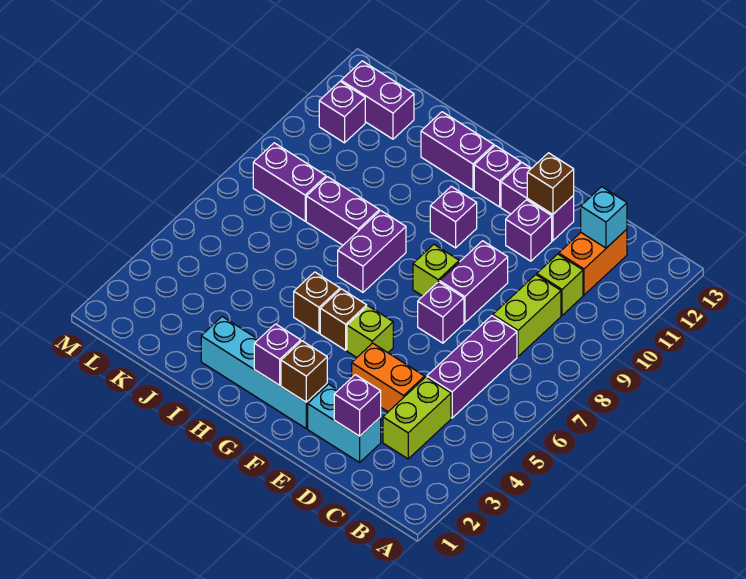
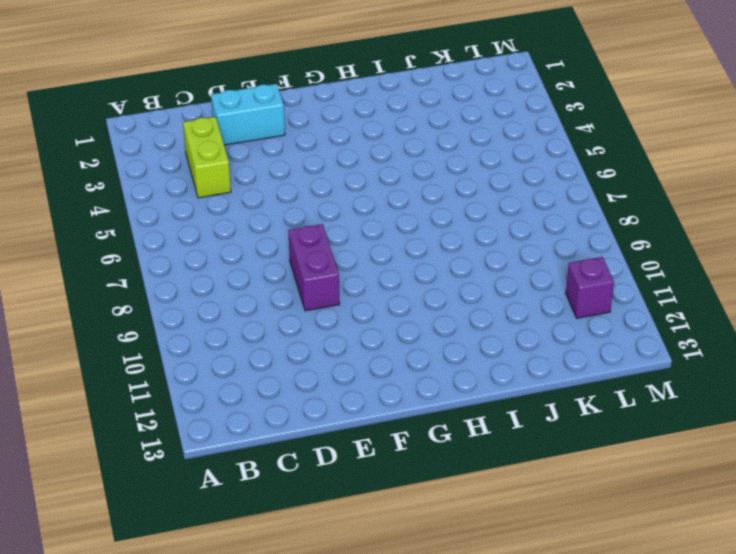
none -> purple 1x3 brick [427,316,517,418]
none -> lime 1x2 brick [493,275,561,356]
none -> lime 1x1 brick [537,254,583,315]

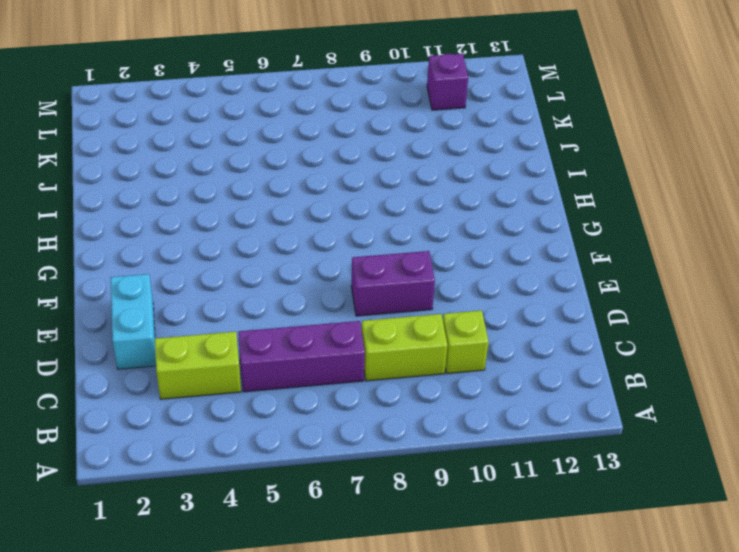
none -> orange 1x2 brick [559,229,627,295]
none -> orange 1x2 brick [352,343,425,412]
none -> purple 1x1 brick [418,282,464,343]

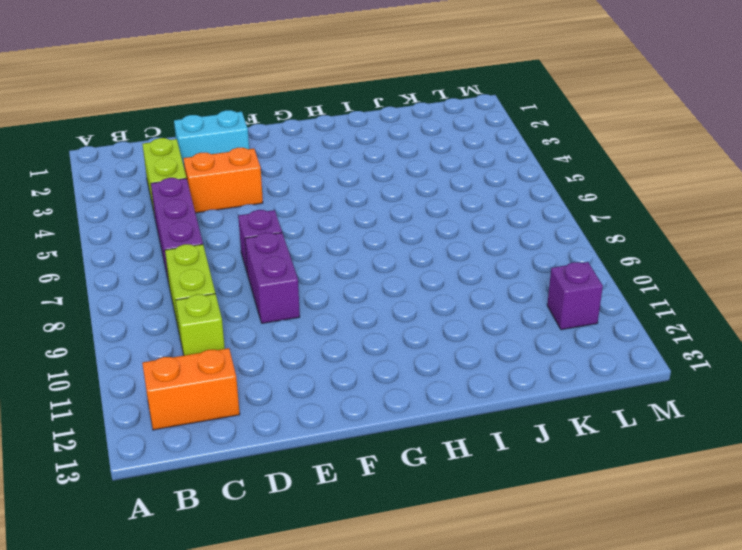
orange 1x2 brick [142,348,240,430] -> orange 1x2 brick turned to [559,229,627,295]
none -> purple 1x1 brick [506,200,552,261]
none -> purple 1x2 brick [501,163,574,241]
none -> cyan 1x4 brick [201,317,327,429]

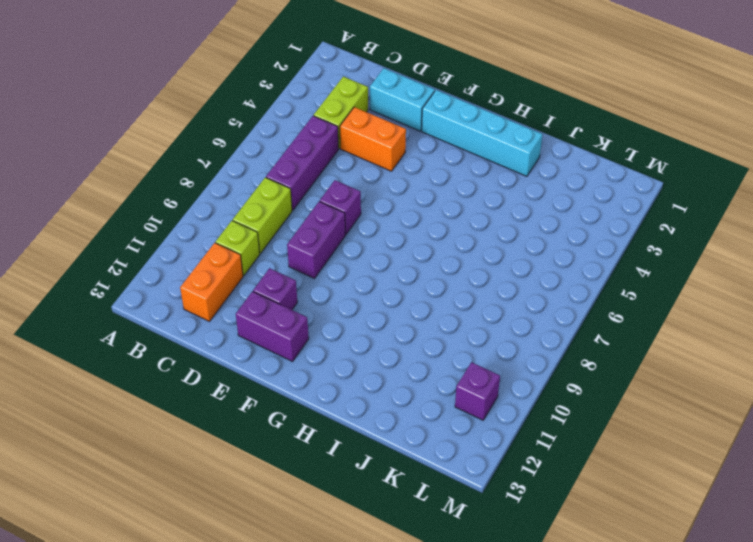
none -> lime 1x1 brick [347,306,393,357]
none -> lime 1x1 brick [413,245,459,296]
none -> brown 1x1 brick [320,289,367,350]

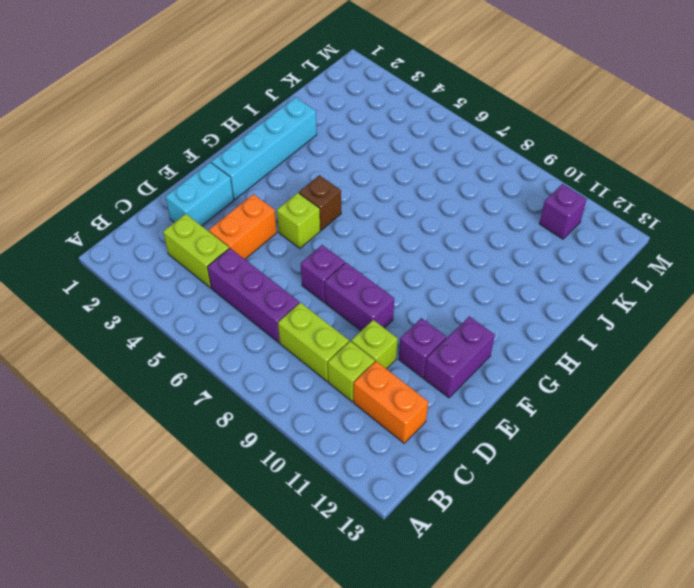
lime 1x1 brick [351,320,398,369] -> lime 1x1 brick moved to [413,245,459,296]
none -> purple 1x1 brick [430,186,477,248]
none -> purple 1x1 brick [474,146,521,207]
none -> brown 1x1 brick [294,272,340,333]

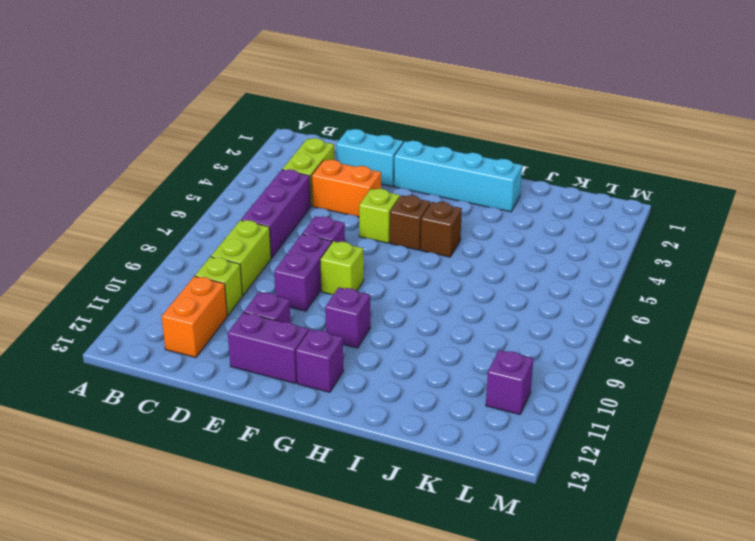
none -> purple 1x2 brick [338,210,406,292]
none -> purple 1x2 brick [421,112,494,190]
none -> purple 1x2 brick [306,177,379,245]

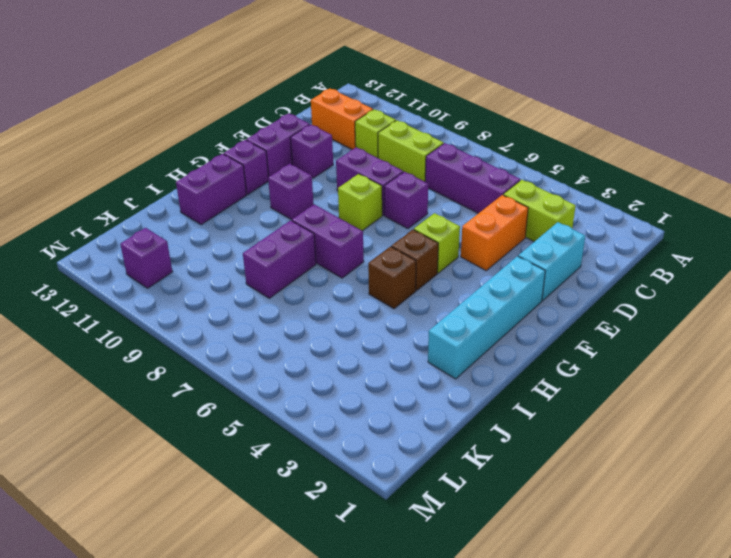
none -> purple 1x2 brick [253,143,326,221]
none -> purple 1x2 brick [341,61,414,139]
none -> cyan 1x1 brick [581,187,627,248]

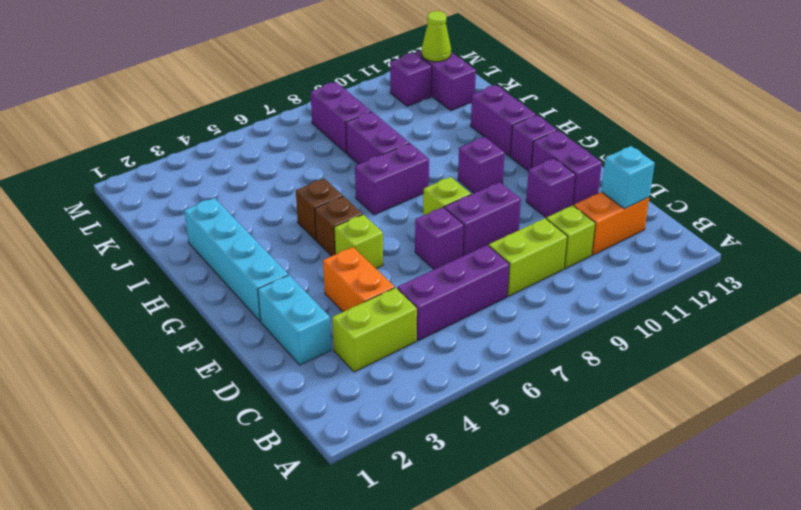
lime 1x1 cone [421,11,451,62] -> none
none -> purple 1x1 brick [334,375,381,436]
none -> brown 1x1 brick [527,153,574,214]
none -> brown 1x1 brick [281,341,327,402]

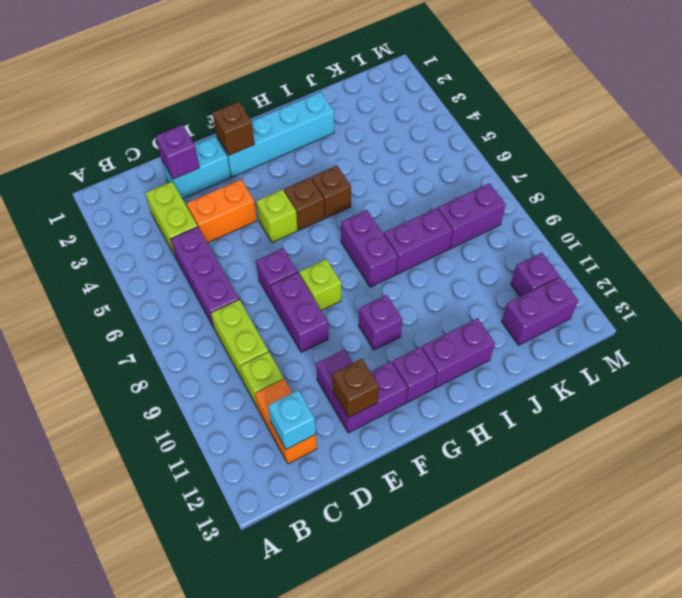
none -> purple 1x1 brick [254,324,301,385]

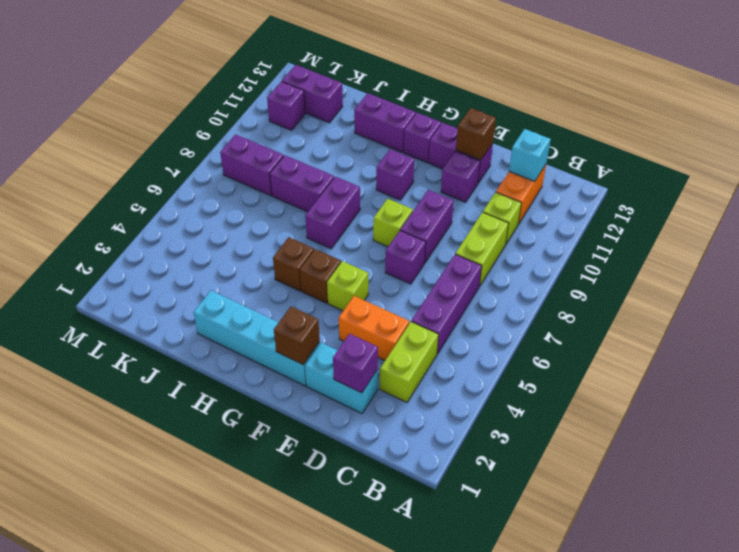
none -> purple 1x1 brick [254,324,301,385]

